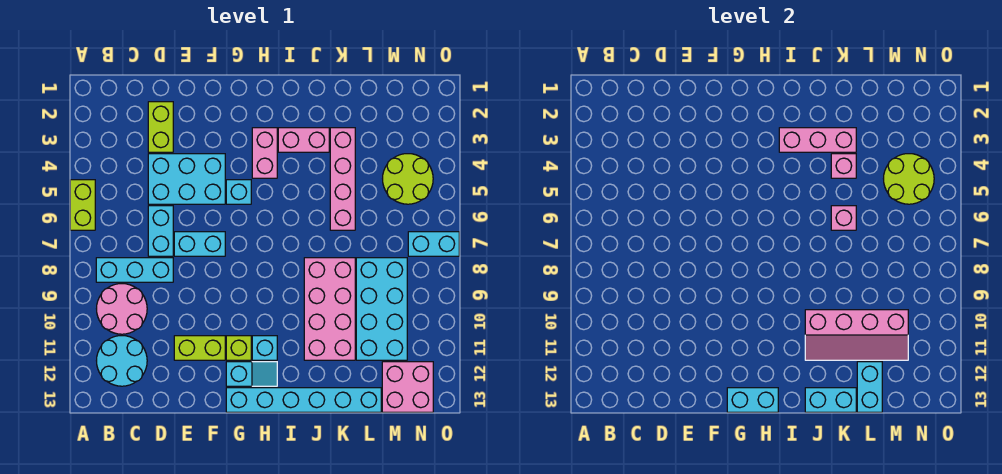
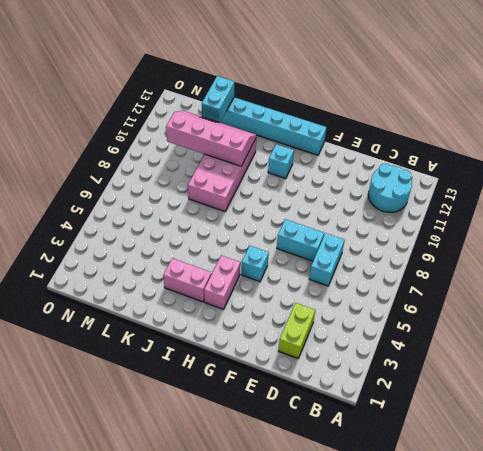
none -> lime 1x2 brick [70,180,95,230]
none -> cyan 1x3 brick [96,258,173,282]
none -> pink 2x2 round brick [97,284,147,334]
none -> cyan 2x3 brick [148,154,225,204]

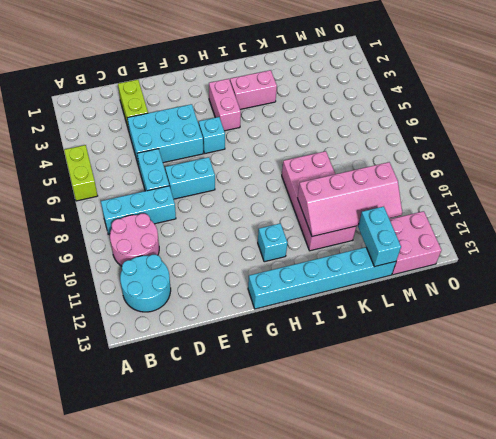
none -> lime 1x2 brick [174,336,225,360]
none -> lime 1x1 brick [226,336,251,360]
none -> cyan 1x2 slope [226,362,277,386]
none -> pink 1x4 brick [330,128,355,230]

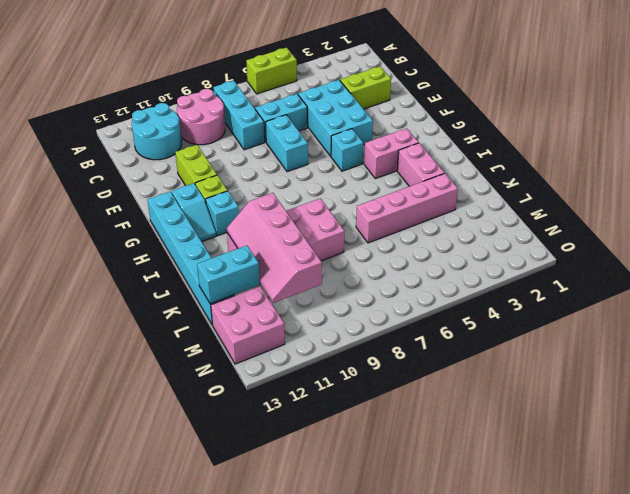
none -> cyan 2x4 brick [356,258,407,360]
none -> lime 2x2 round brick [383,154,433,204]
none -> cyan 1x2 brick [408,232,459,256]
none -> cyan 1x2 brick [727,388,778,412]

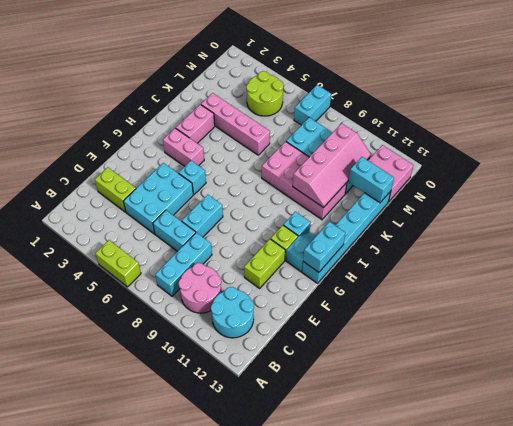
none -> pink 1x3 brick [779,128,856,152]
none -> cyan 1x2 brick [805,388,856,412]
none -> pink 1x1 brick [831,154,856,178]
none -> pink 1x1 brick [831,206,856,230]

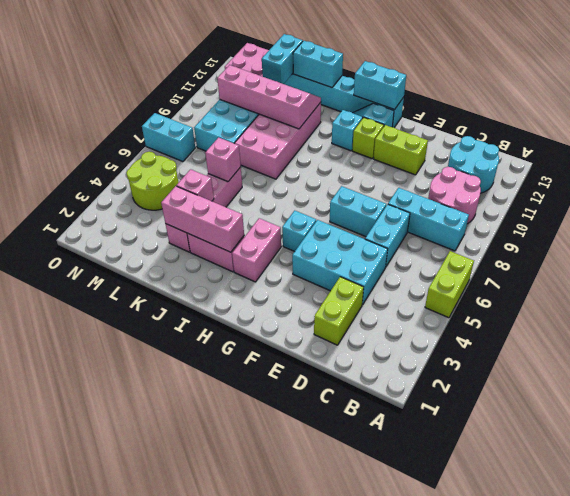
none -> lime 2x2 round brick [884,154,934,204]

